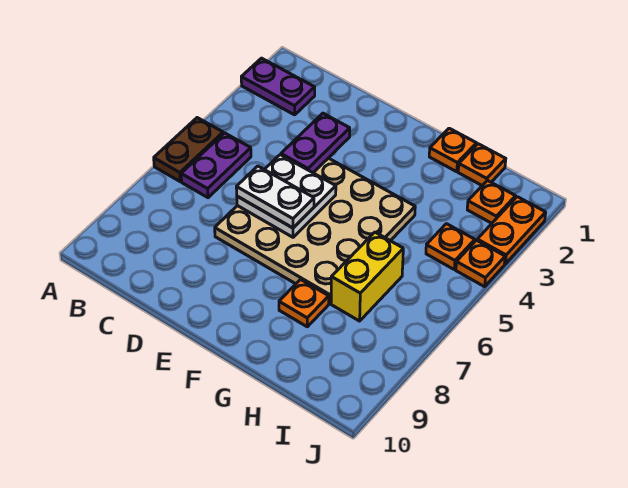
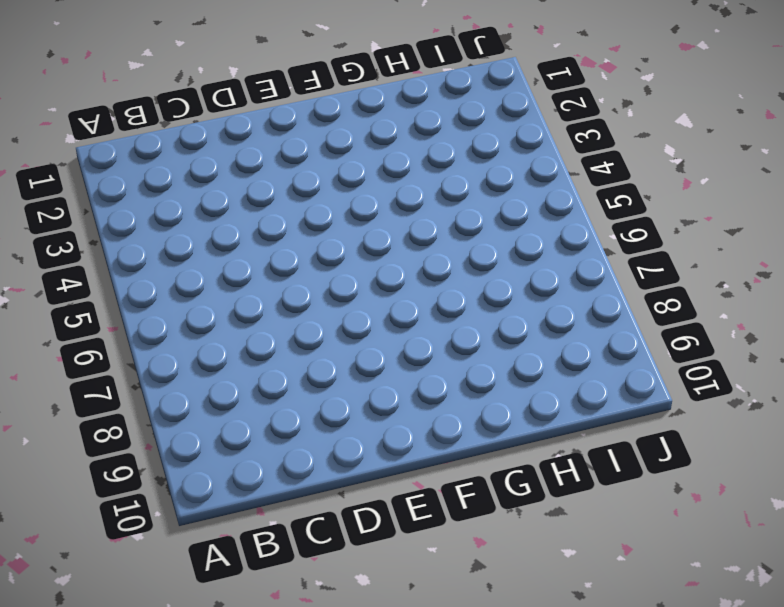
none -> purple 1x2 plate [241,58,315,115]
none -> brown 1x2 plate [154,118,223,181]
none -> purple 1x2 plate [181,133,251,198]

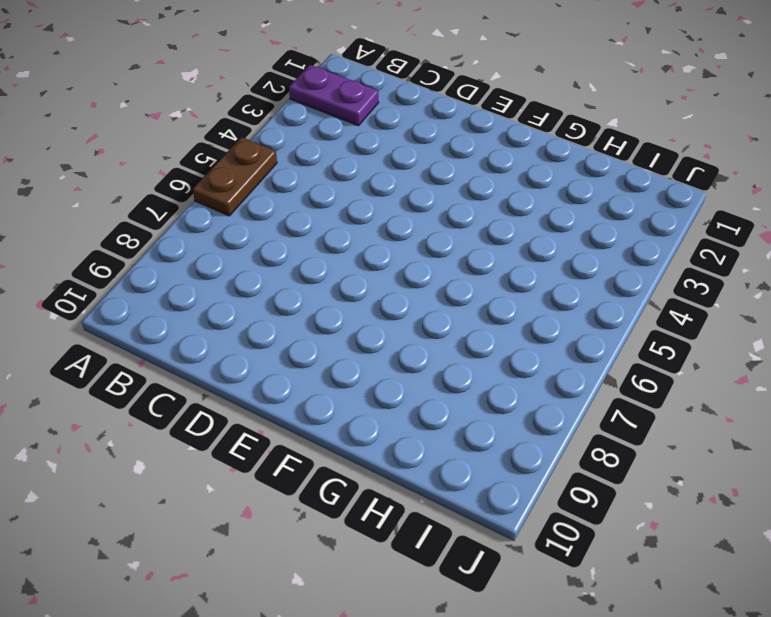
none -> purple 1x2 plate [181,133,251,198]
none -> tan 4x4 plate [215,158,415,303]
none -> orange 1x1 plate [429,128,477,172]

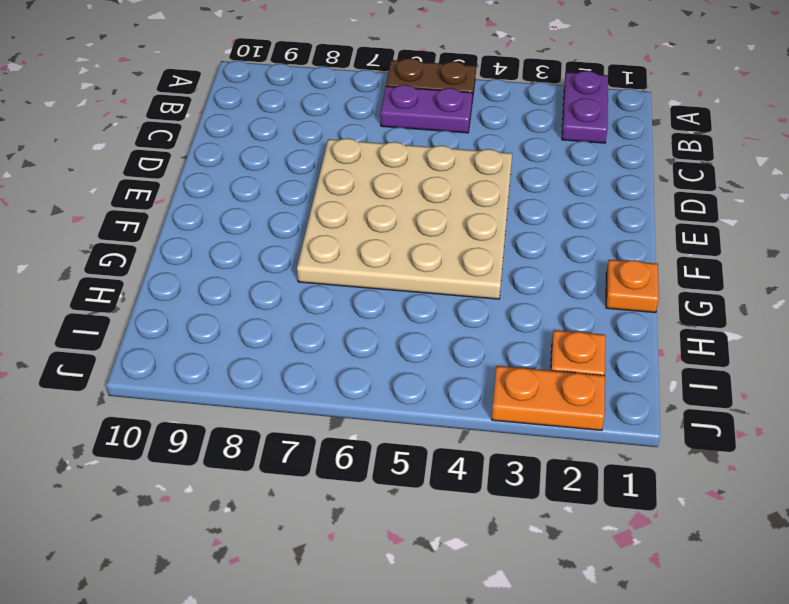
none -> orange 1x1 plate [279,279,329,327]
none -> orange 1x1 plate [458,144,506,185]
none -> yellow 1x2 brick [331,232,403,321]

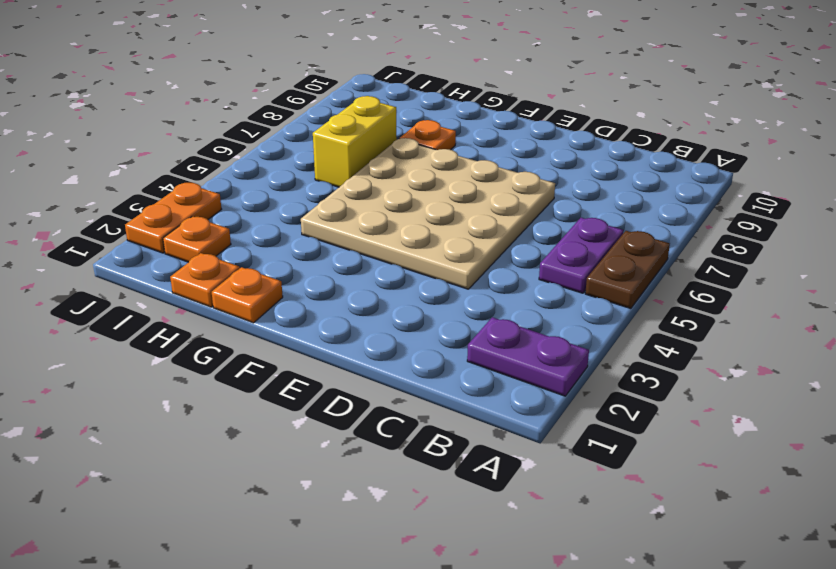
none -> orange 1x1 plate [426,224,475,269]
none -> orange 1x1 plate [456,240,505,287]
none -> purple 1x2 plate [281,113,350,173]

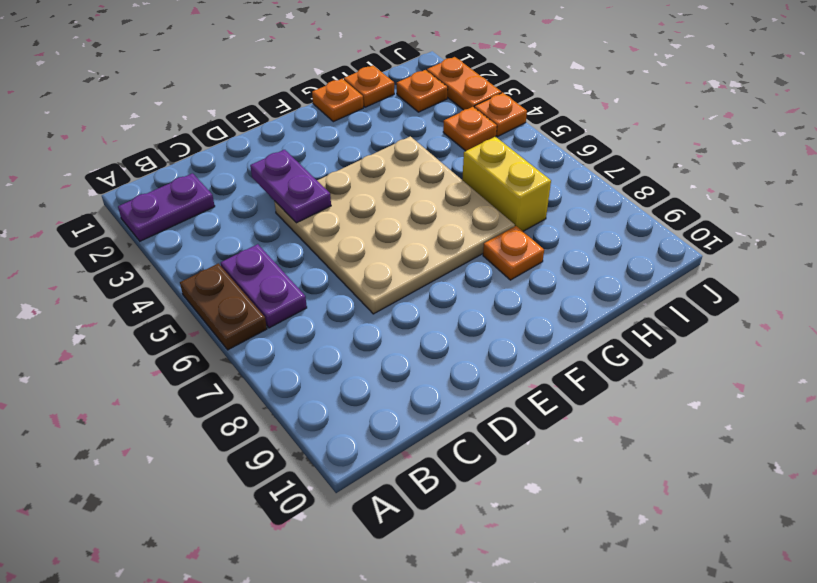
none -> white 2x2 plate [237,155,336,237]
none -> white 1x2 plate [236,166,314,228]

